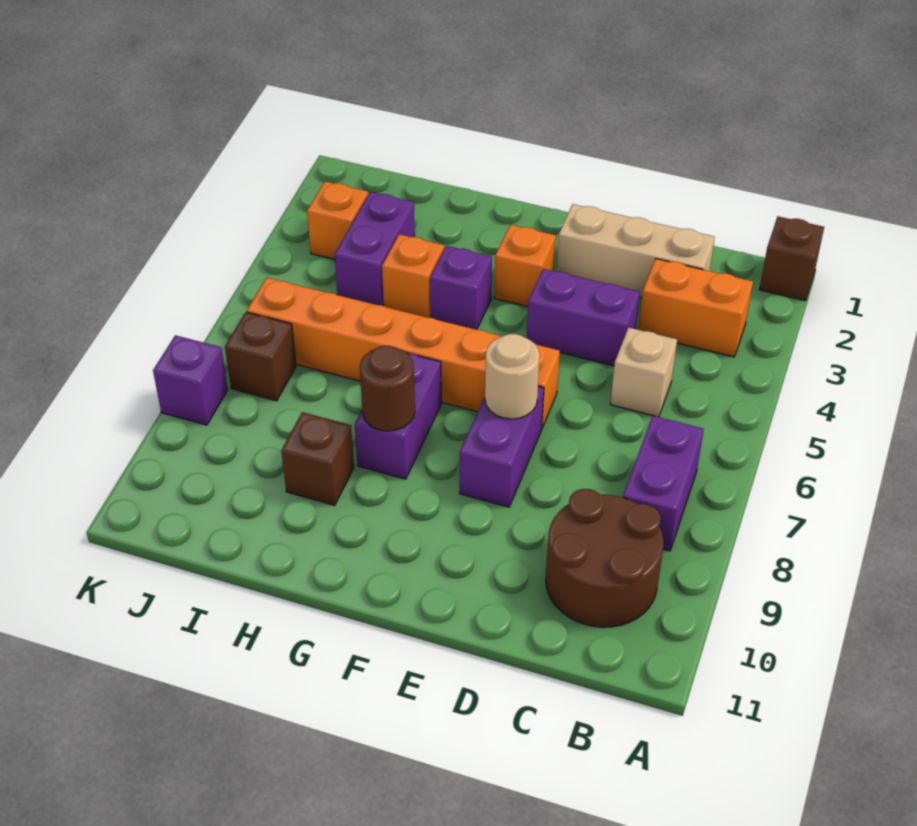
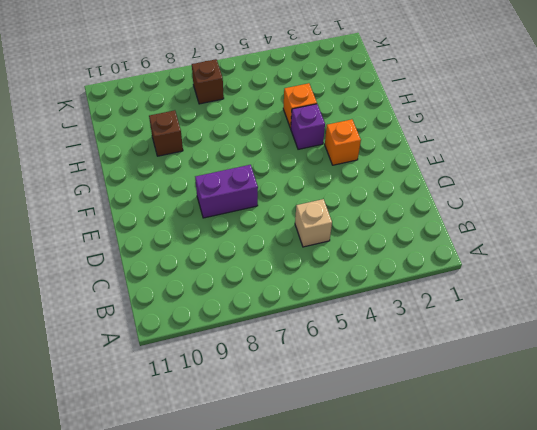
none -> brown 1x1 brick [759,216,824,301]
none -> orange 1x2 brick [638,259,753,357]
none -> purple 1x2 brick [623,416,704,551]

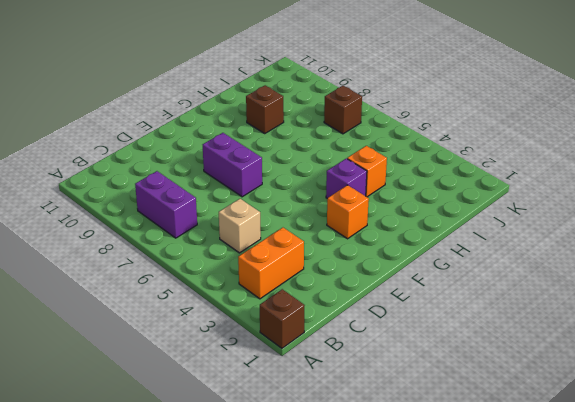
none -> brown 2x2 round brick [546,489,663,627]
none -> tan 1x3 brick [556,204,715,298]
none -> purple 1x2 brick [527,269,640,366]

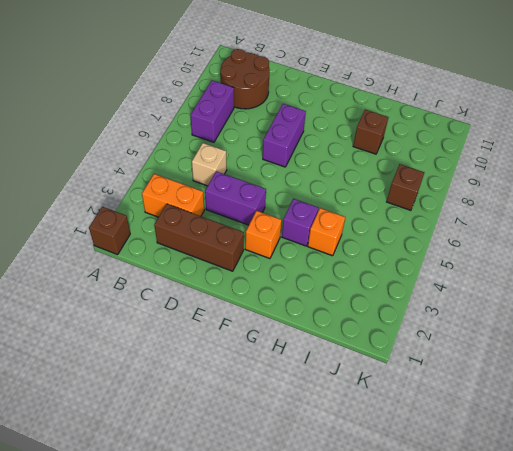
brown 1x3 brick [154,204,244,271] -> tan 1x3 brick [556,204,715,298]
none -> orange 1x6 brick [247,278,560,428]
none -> purple 1x2 brick [355,353,441,479]
none -> purple 1x2 brick [334,192,415,306]

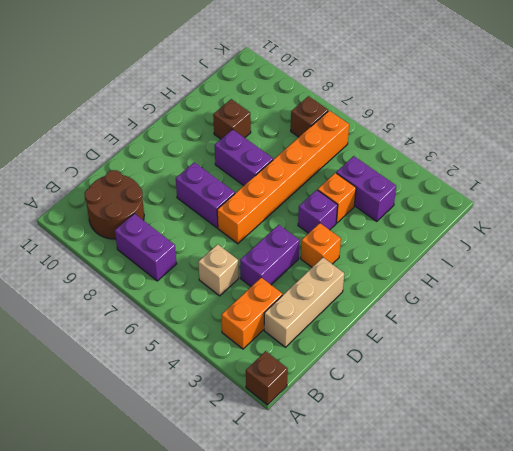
none -> orange 1x1 brick [307,181,368,260]
none -> purple 1x1 brick [153,335,228,425]
none -> tan 1x1 round brick [485,334,540,419]

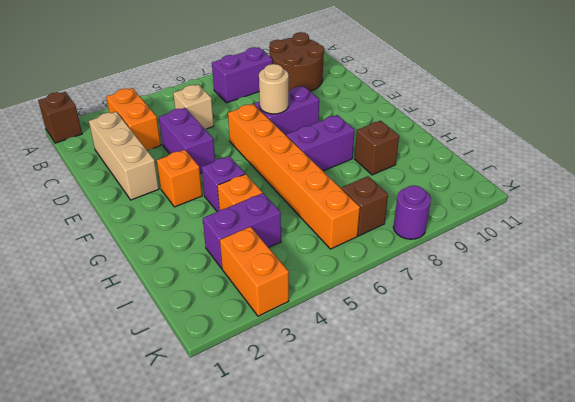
orange 1x2 brick [220,227,289,316] -> orange 1x1 brick [307,181,368,260]
purple 1x1 round brick [393,185,431,239] -> purple 1x1 brick [153,335,228,425]
none -> brown 1x1 round brick [360,346,415,431]

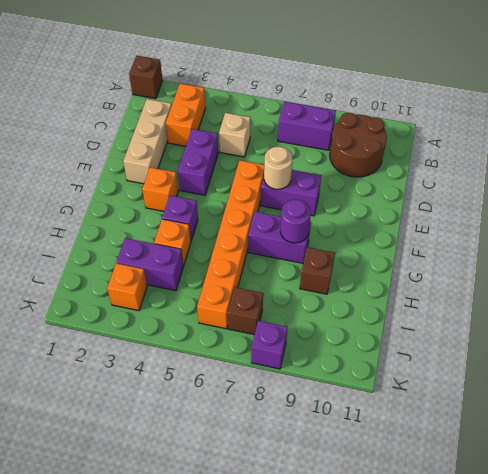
purple 1x1 round brick [280,199,311,243] -> brown 1x1 round brick [360,346,415,431]

